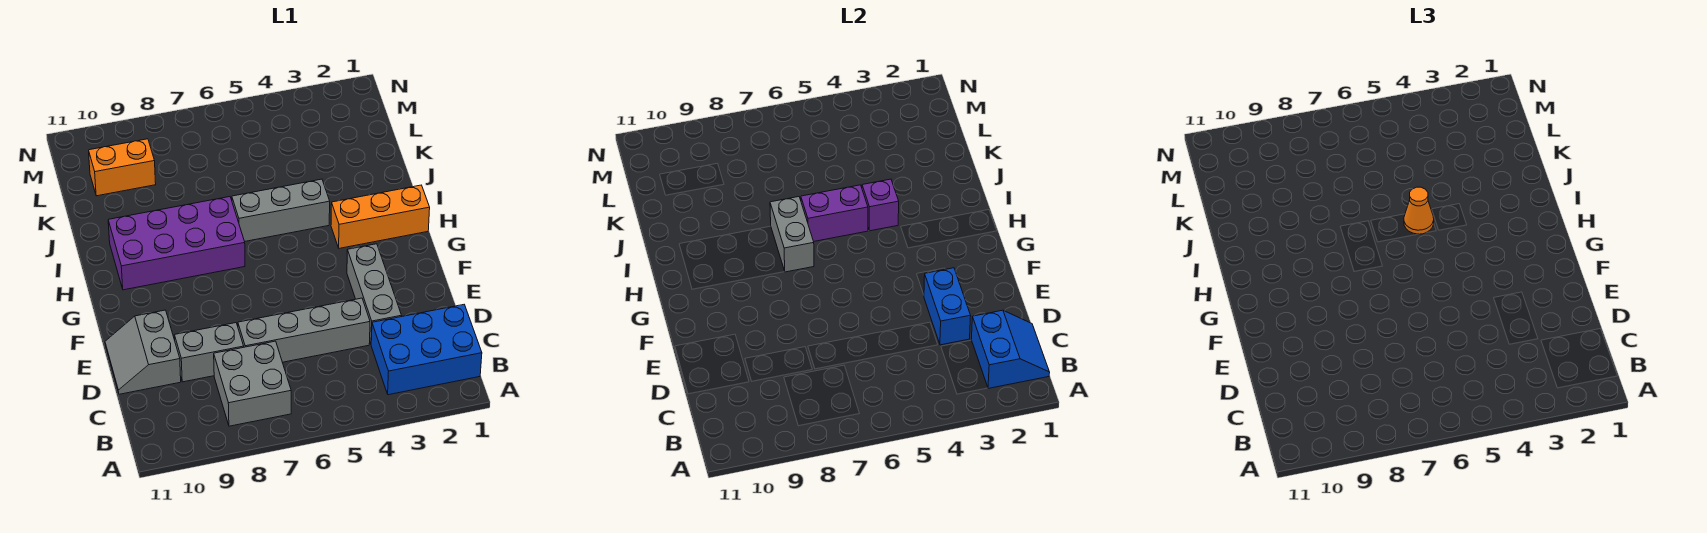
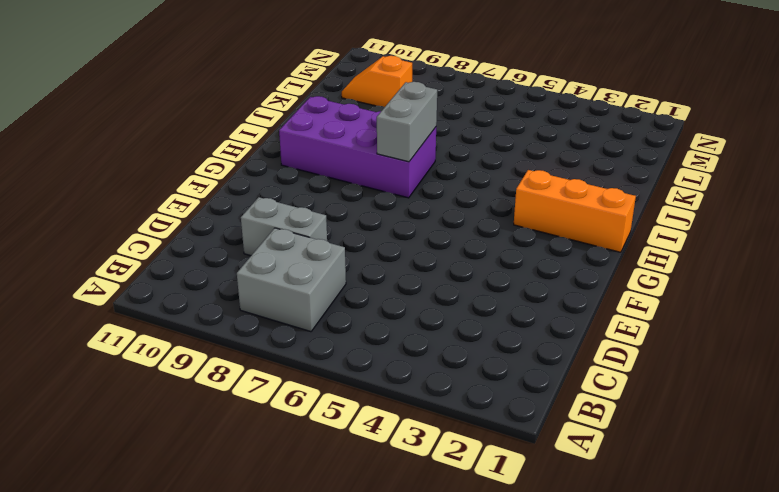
orange 1x2 slope [342,56,412,107] -> orange 1x2 brick [89,139,156,196]
none -> blue 2x3 brick [371,305,482,395]
none -> grey 1x3 brick [347,244,402,344]
none -> grey 1x4 brick [238,298,370,362]

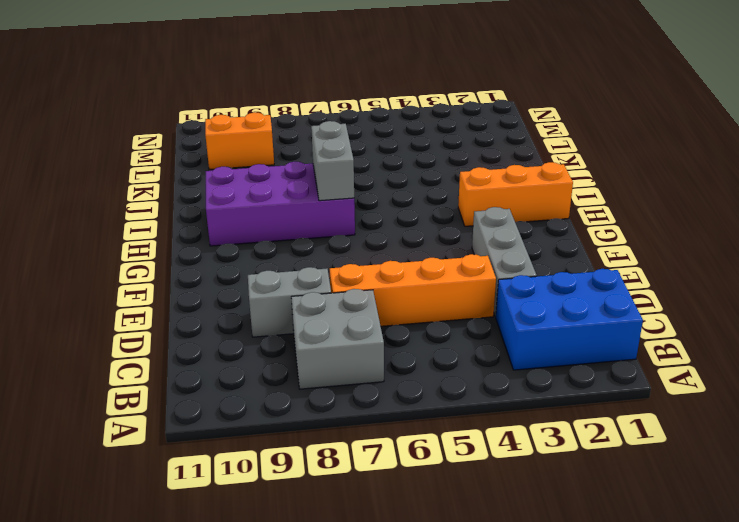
orange 1x4 brick [330,254,496,326] -> grey 1x4 brick [238,298,370,362]
none -> grey 2x2 slope [105,310,181,394]
none -> grey 1x3 brick [232,179,330,241]
none -> blue 2x2 slope [971,310,1050,389]

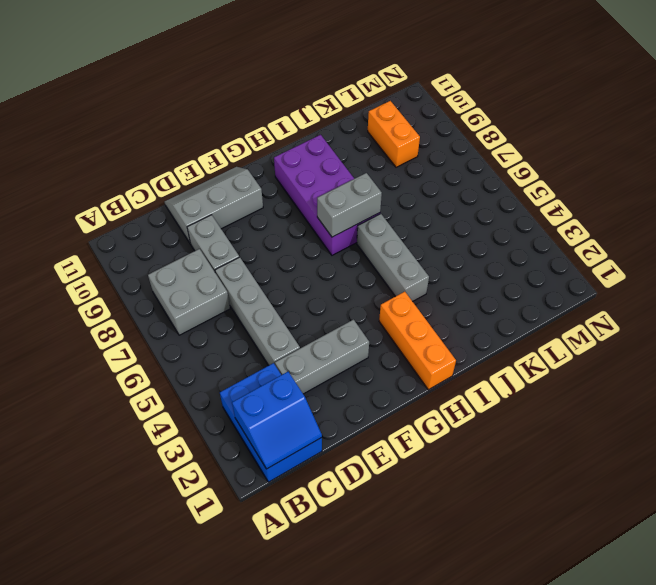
grey 2x3 slope [165,167,263,244] -> grey 2x2 slope [105,310,181,394]
none -> blue 1x2 brick [924,268,971,345]
none -> purple 1x1 brick [862,179,899,231]
none -> purple 1x2 brick [801,185,868,241]

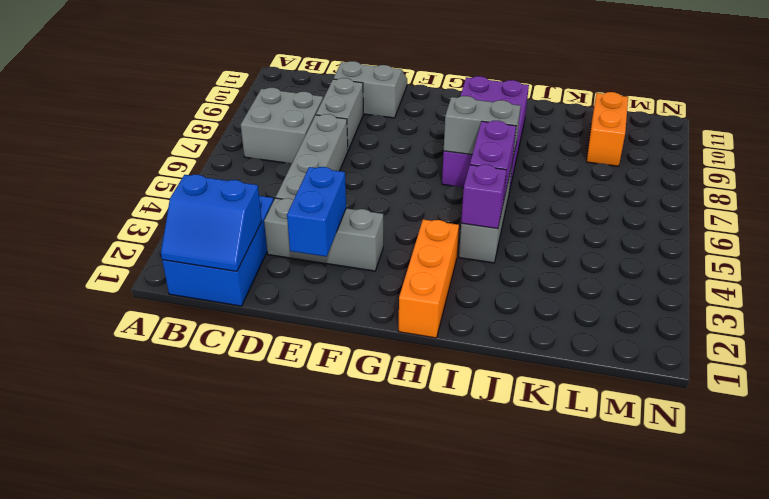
blue 1x2 brick [287,167,346,257] -> blue 1x2 brick turned to [924,268,971,345]
none -> orange 1x1 cone [1404,187,1434,234]

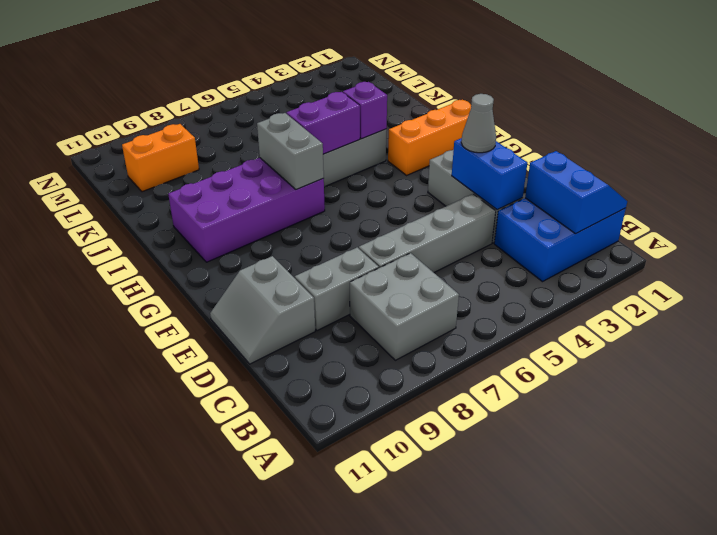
grey 1x1 cone [461,94,496,153] -> none
none -> orange 1x1 cone [1404,187,1434,234]

